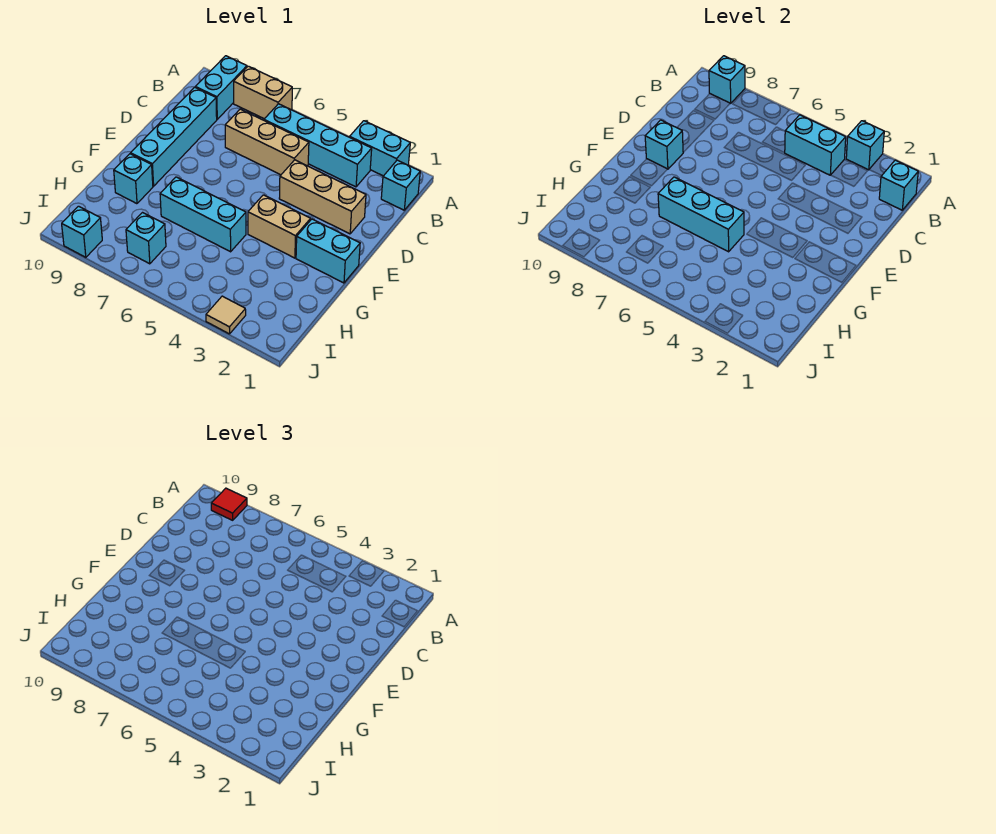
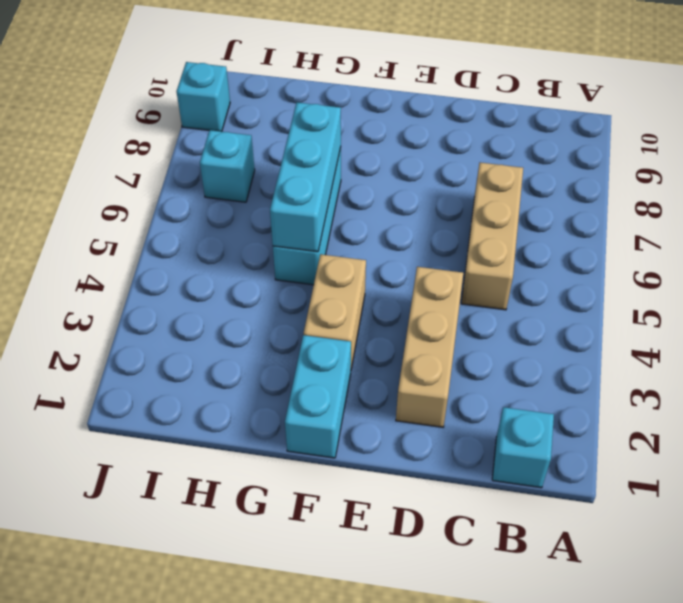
none -> cyan 1x2 brick [350,121,410,176]
none -> tan 1x2 brick [234,66,292,119]
none -> cyan 1x2 brick [195,56,247,119]

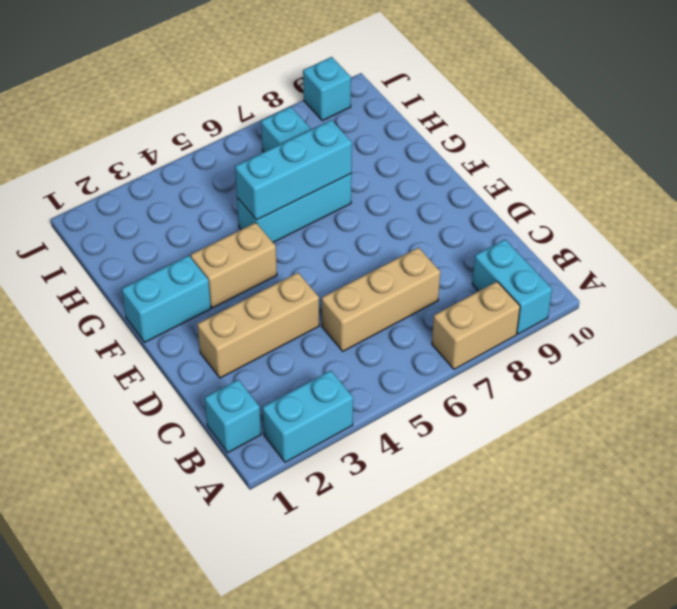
none -> cyan 1x4 brick [264,104,372,187]
none -> cyan 1x4 brick [131,87,217,186]
none -> cyan 1x1 brick [114,154,153,204]

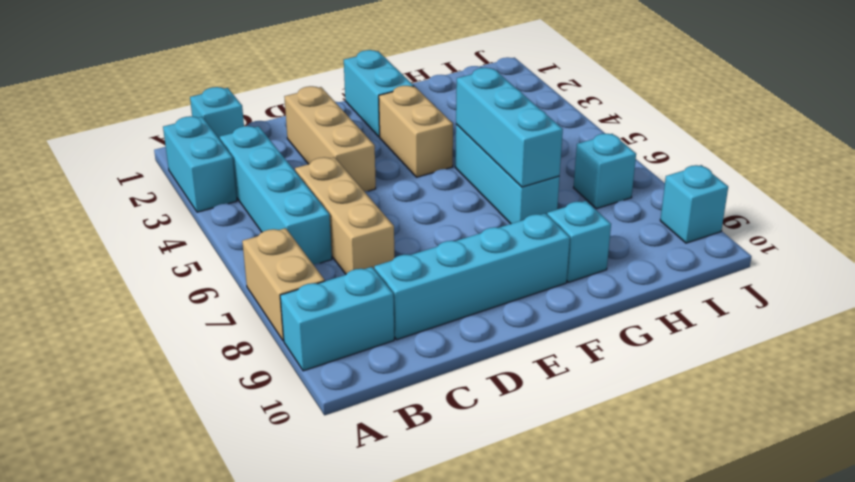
none -> tan 1x1 tile [206,296,246,334]
none -> cyan 1x1 brick [846,121,884,170]
none -> cyan 1x1 brick [709,56,745,103]

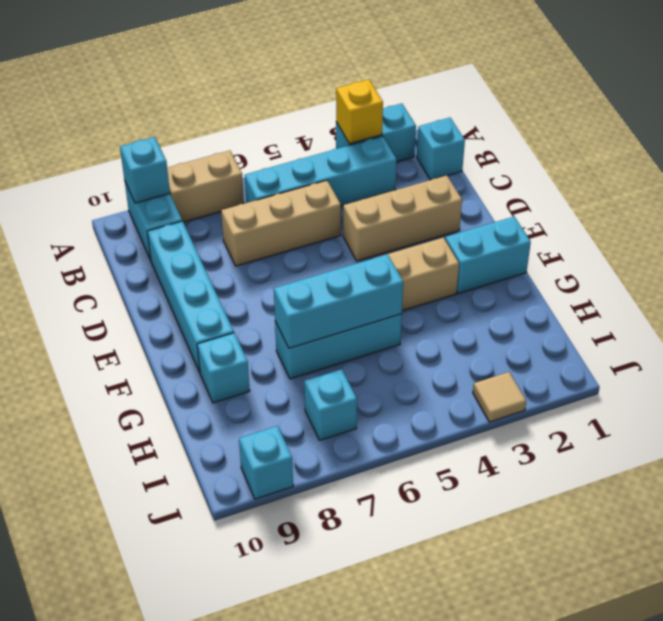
yellow 1x1 brick [336,80,383,144] -> cyan 1x1 brick [846,121,884,170]
none -> cyan 1x1 brick [879,160,918,210]
none -> cyan 1x2 brick [785,115,846,175]
none -> cyan 1x1 brick [645,120,683,169]

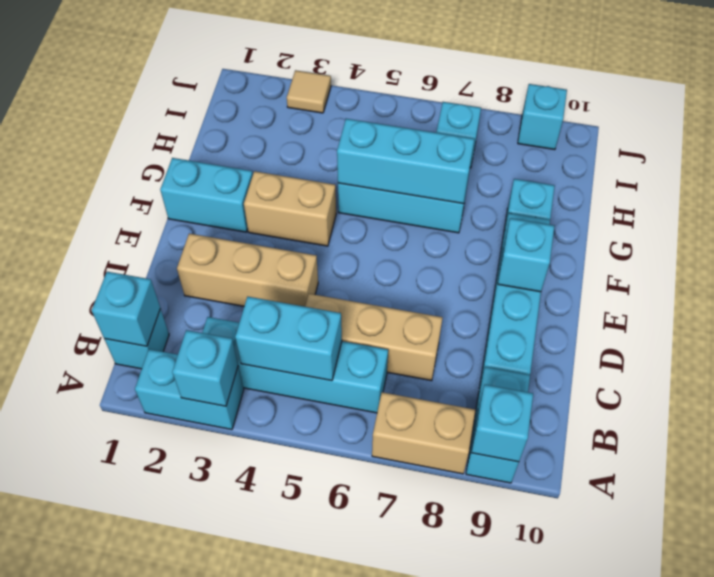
none -> red 1x1 tile [211,488,247,520]

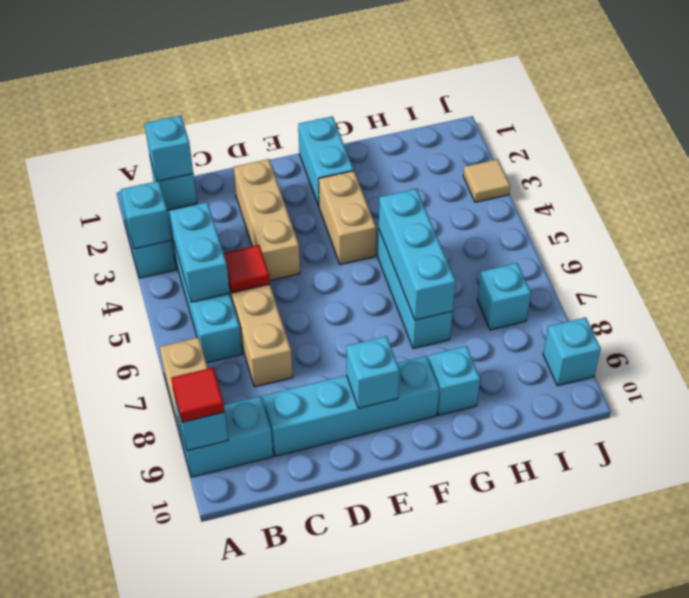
red 1x1 tile [224,245,270,293] -> none

